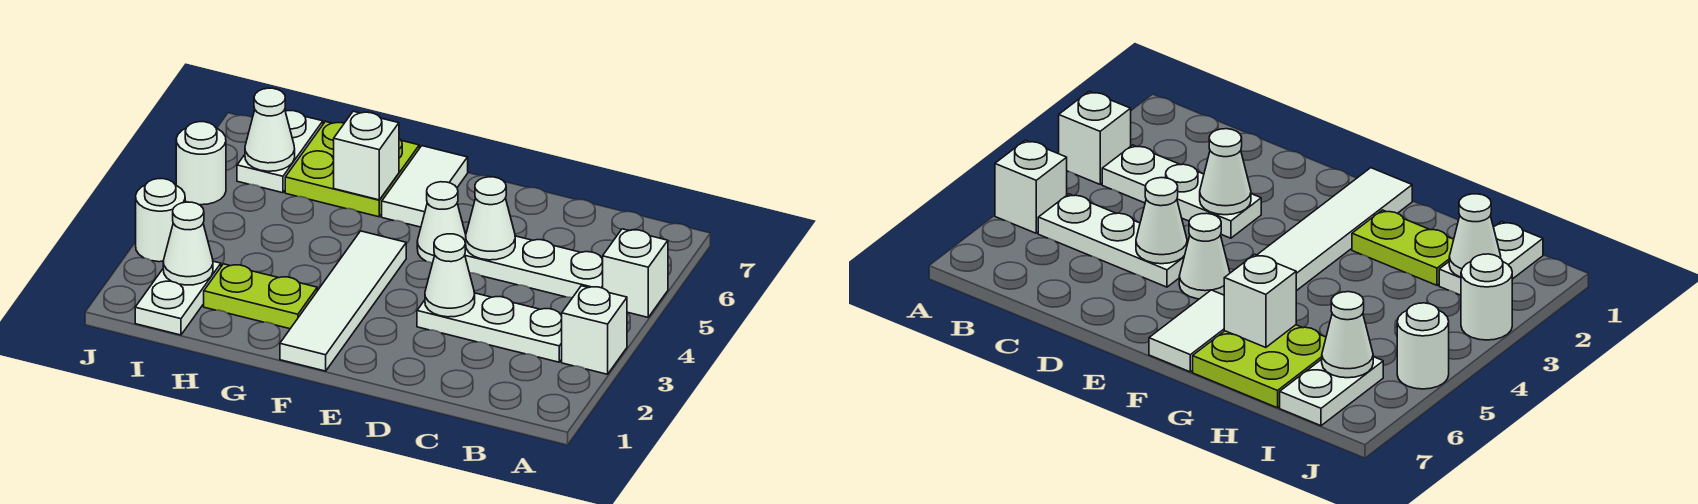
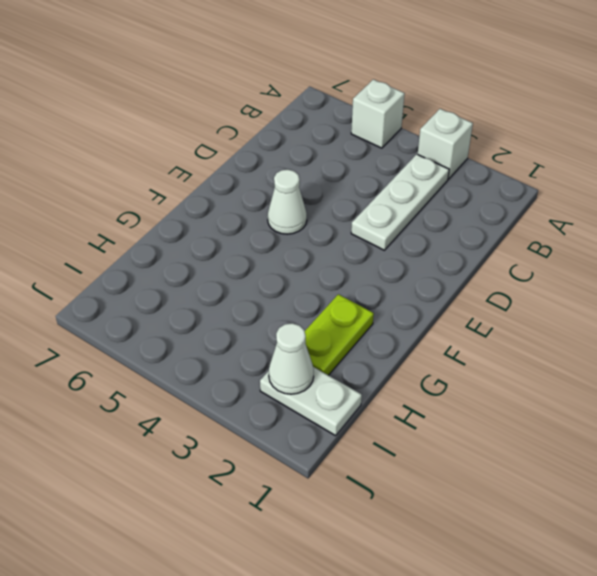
none -> white 1x3 plate [465,236,603,298]
none -> white 1x4 tile [280,231,406,371]
none -> white 1x2 tile [382,146,468,227]

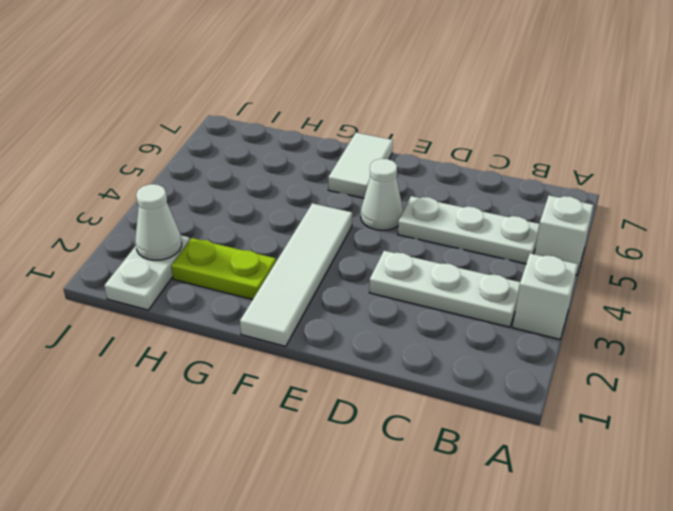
none -> lime 2x2 plate [285,122,419,217]
none -> white 1x2 plate [237,111,323,193]
none -> white 1x1 round brick [136,179,185,262]

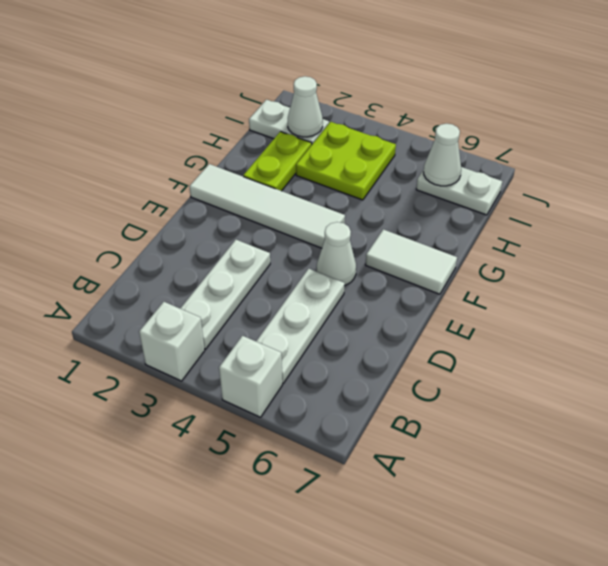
lime 2x2 plate [296,122,396,200] -> lime 2x2 plate moved to [285,122,419,217]
none -> white 1x1 round brick [136,179,185,262]
none -> white 1x1 round brick [176,122,226,205]
none -> white 1x1 cone [425,234,475,317]

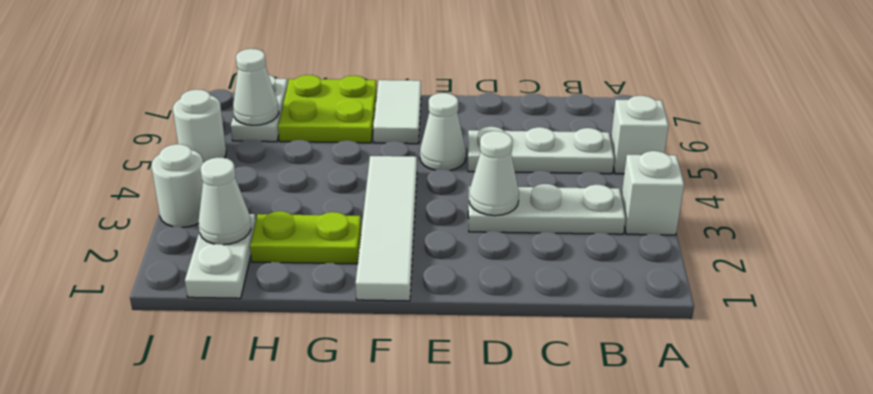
none -> white 1x1 cone [466,177,515,260]
none -> white 1x1 brick [334,111,399,200]

